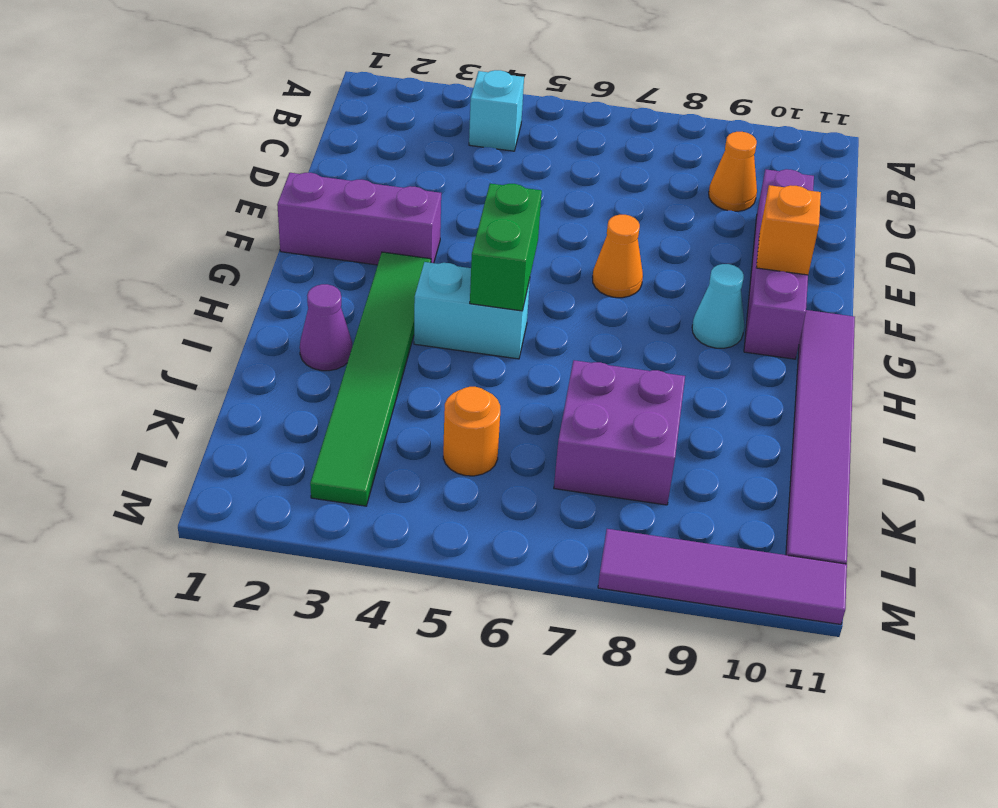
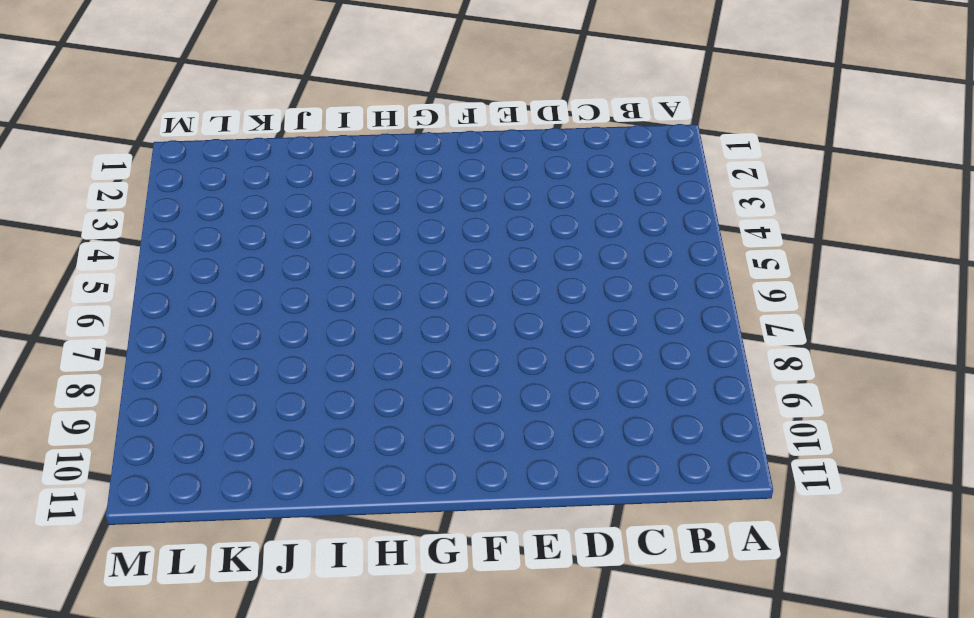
none -> cyan 1x1 brick [469,70,524,151]
none -> orange 1x1 cone [709,132,757,211]
none -> purple 1x4 brick [744,169,814,359]

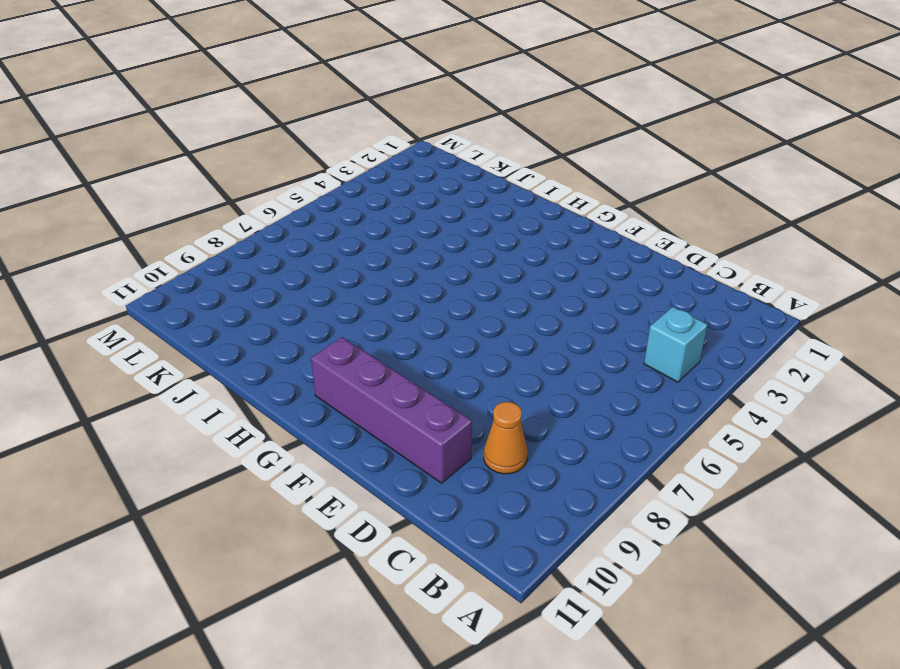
none -> purple 1x3 brick [277,173,441,265]
none -> orange 1x1 cone [593,215,643,298]
none -> green 1x6 tile [310,252,431,506]

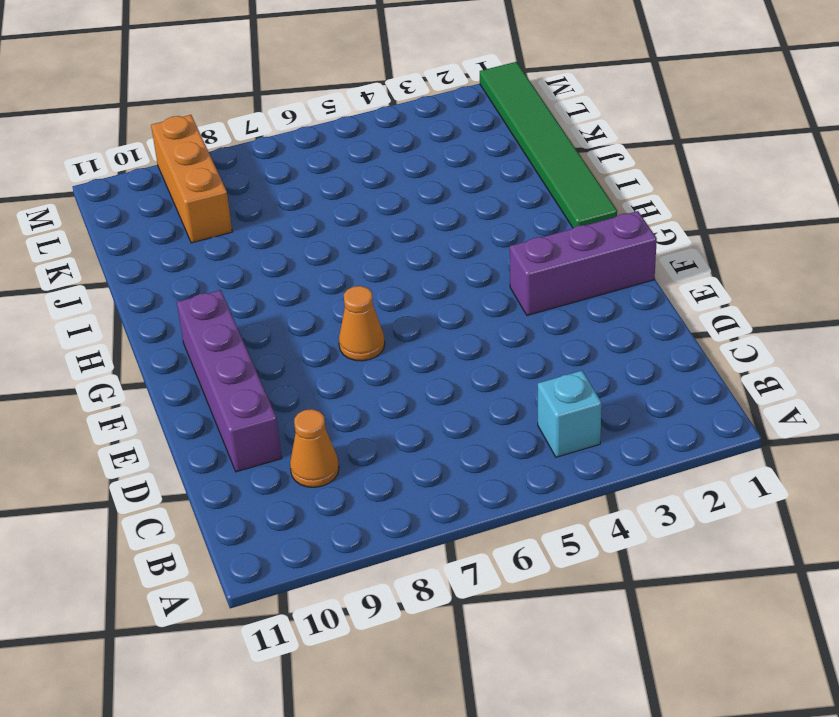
green 1x6 tile [480,62,617,228] -> green 1x6 tile moved to [310,252,431,506]
orange 1x3 brick [151,115,232,243] -> purple 1x4 tile [598,529,847,625]
none -> cyan 1x1 cone [692,264,744,348]
none -> purple 1x6 tile [786,310,855,564]
none -> cyan 1x2 brick [414,262,530,359]

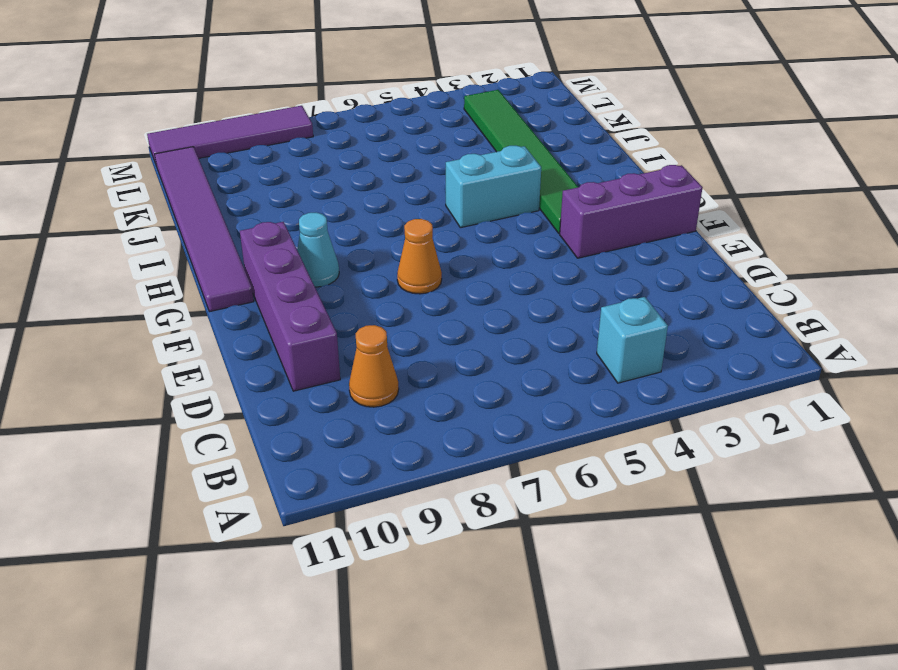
none -> purple 1x1 cone [300,284,352,371]
none -> purple 2x2 brick [554,360,685,505]
none -> orange 1x1 round brick [443,387,500,476]

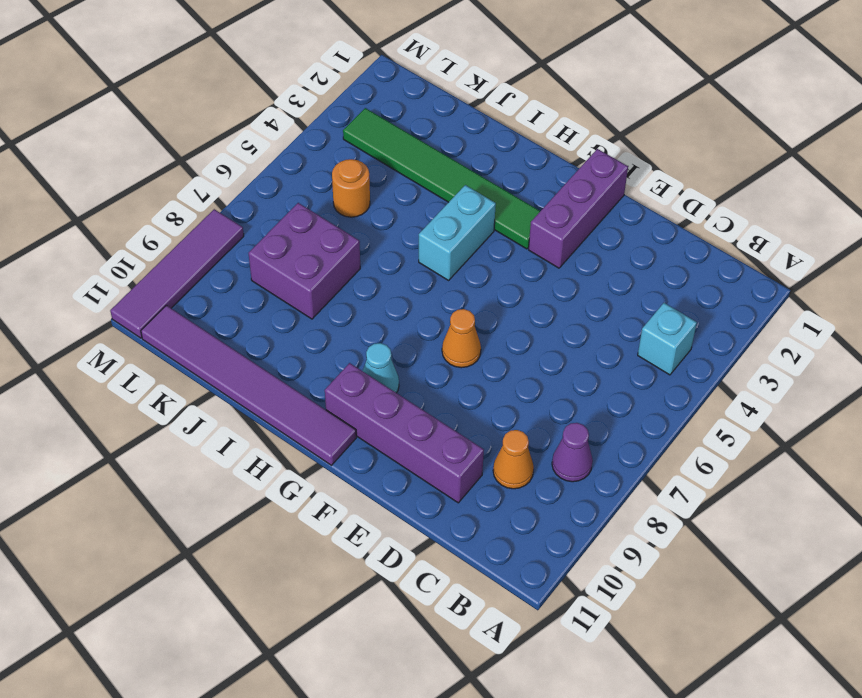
purple 1x1 cone [552,423,593,482] -> purple 1x1 cone moved to [300,284,352,371]
none -> orange 1x1 brick [756,185,821,275]
none -> green 1x2 brick [470,184,542,311]

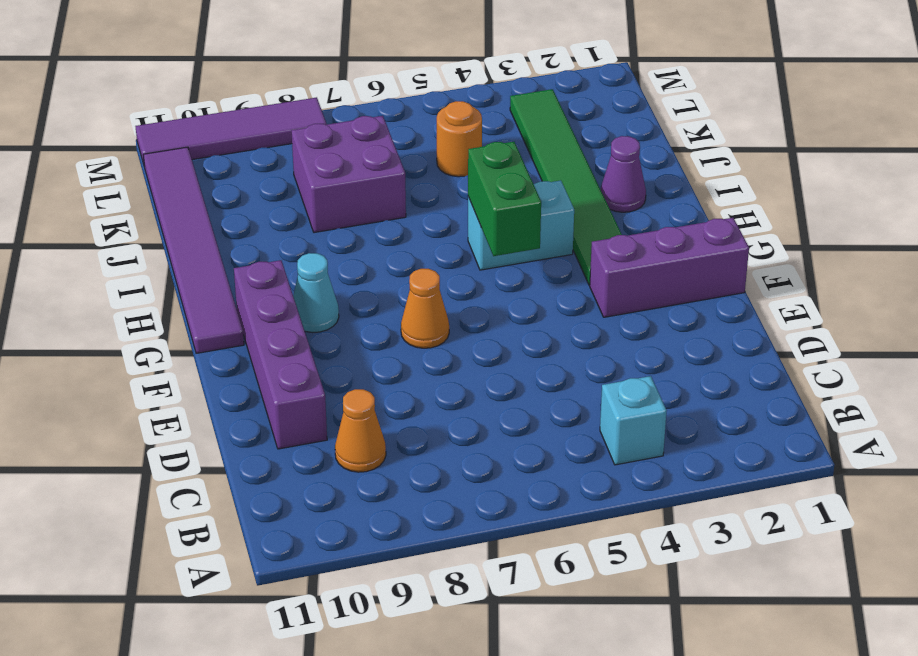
none -> orange 1x1 brick [756,185,821,275]

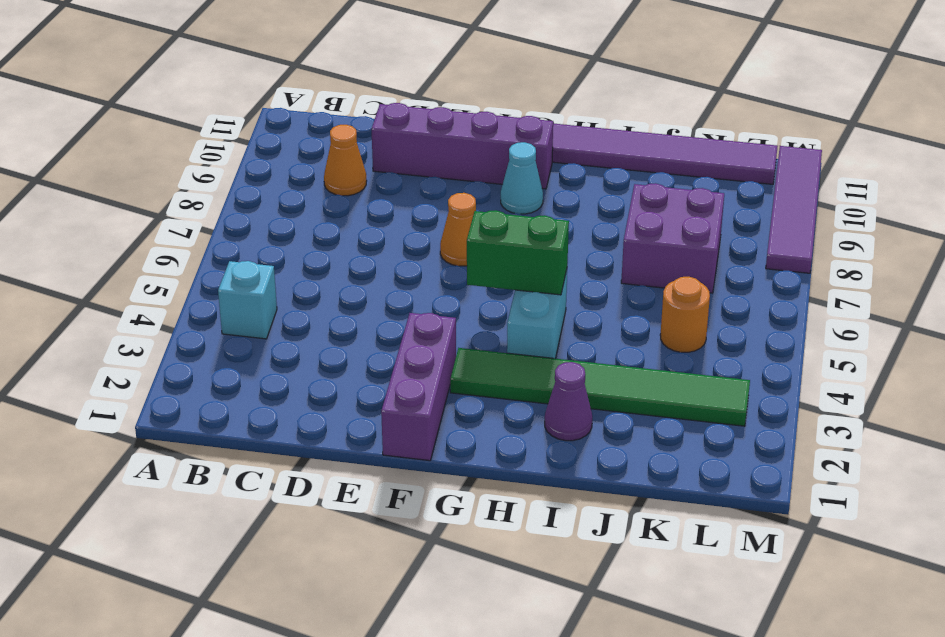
none -> orange 1x1 brick [756,185,821,275]

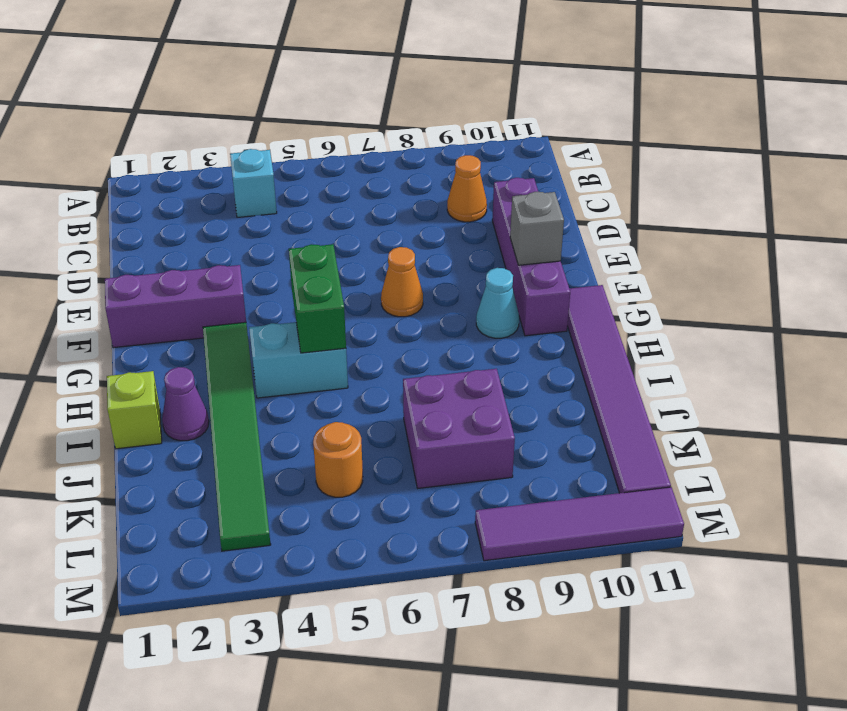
grey 1x1 brick [510,192,564,265] -> orange 1x1 brick [756,185,821,275]
lime 1x1 brick [107,371,162,449] -> none

